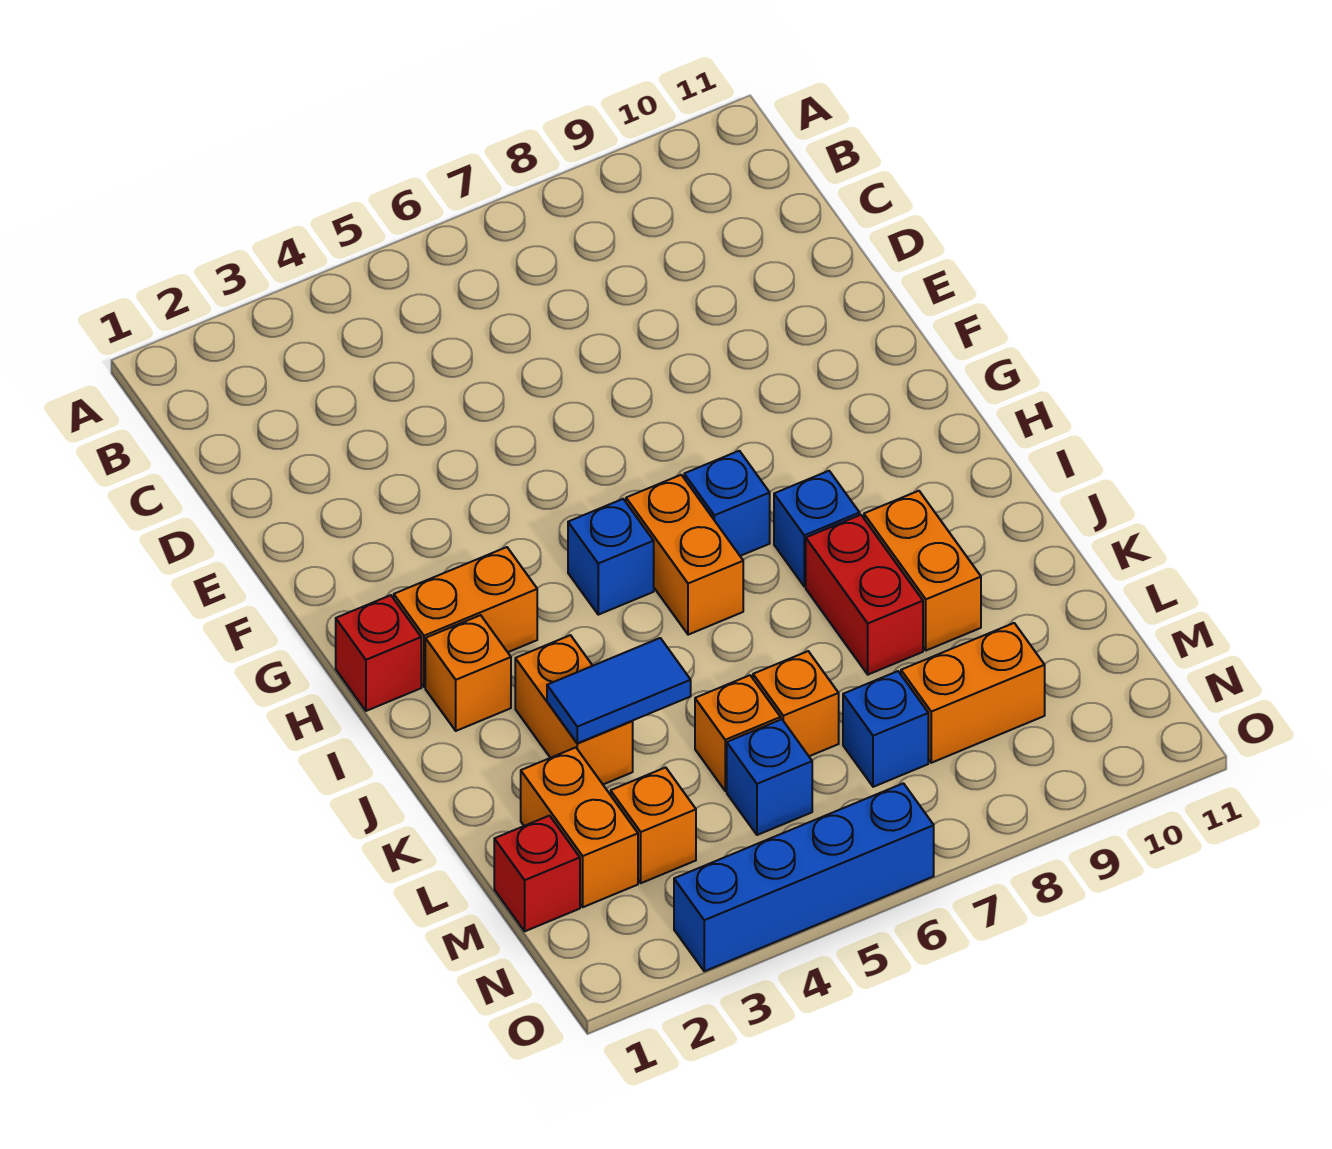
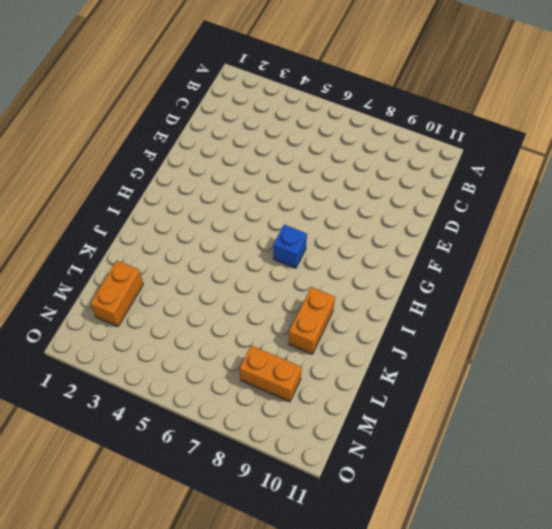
none -> red 1x1 brick [336,595,421,711]
none -> orange 1x2 brick [394,547,537,687]
none -> blue 1x1 brick [568,499,654,615]

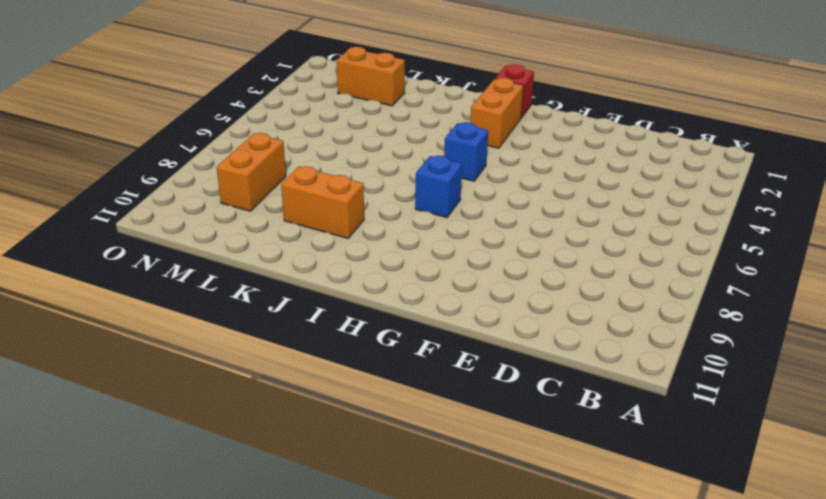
none -> orange 1x2 brick [626,475,743,635]
none -> orange 1x1 brick [425,615,511,731]
none -> blue 1x1 brick [774,471,860,586]

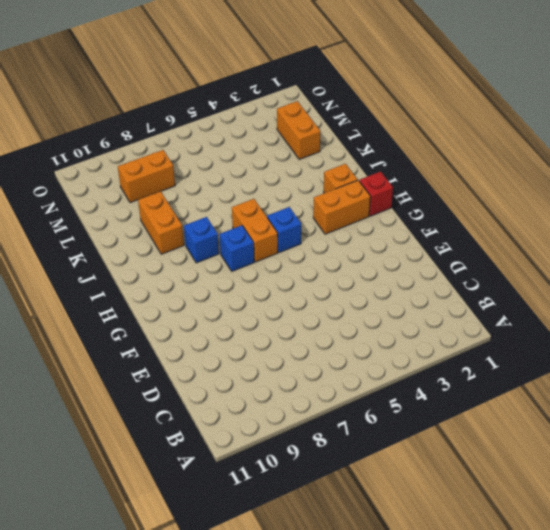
none -> orange 1x2 brick [515,635,633,784]
none -> red 1x2 brick [806,515,923,675]
none -> orange 1x1 brick [695,675,781,791]

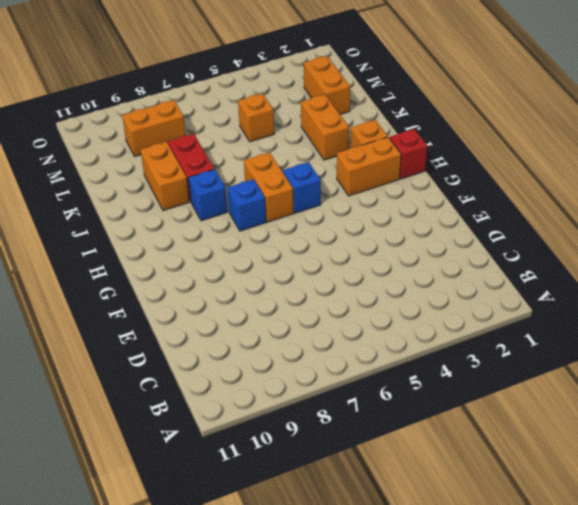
none -> orange 1x1 brick [753,651,839,756]
none -> red 1x1 brick [494,816,580,931]
none -> orange 1x1 brick [611,767,696,883]

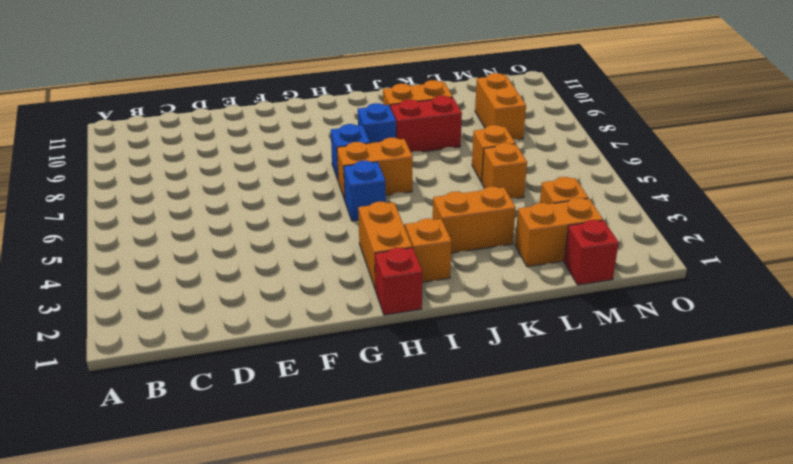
none -> blue 1x1 brick [727,719,812,835]
none -> blue 1x1 brick [843,671,928,787]
none -> blue 1x4 brick [674,783,934,971]

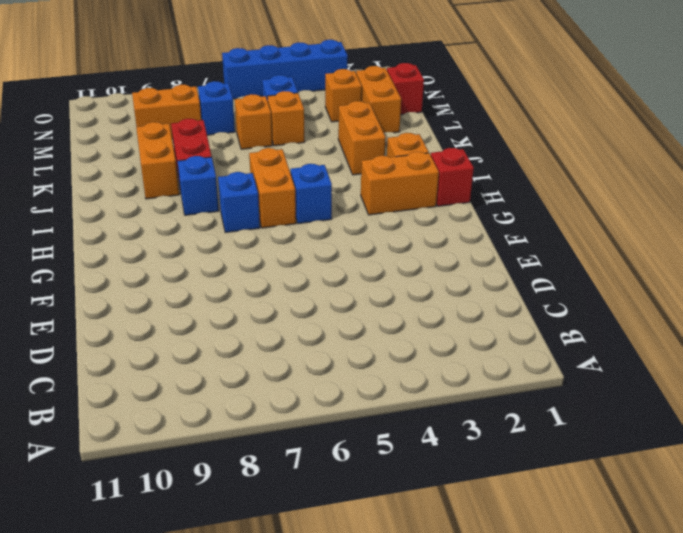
none -> blue 1x2 tile [547,638,691,743]

